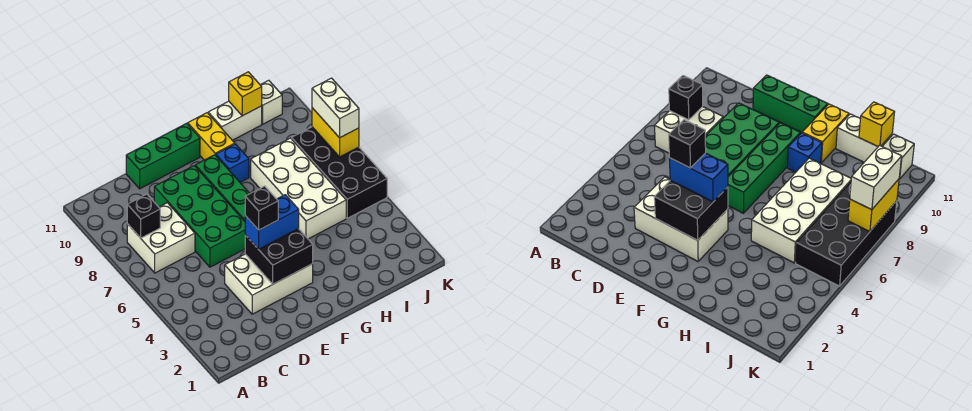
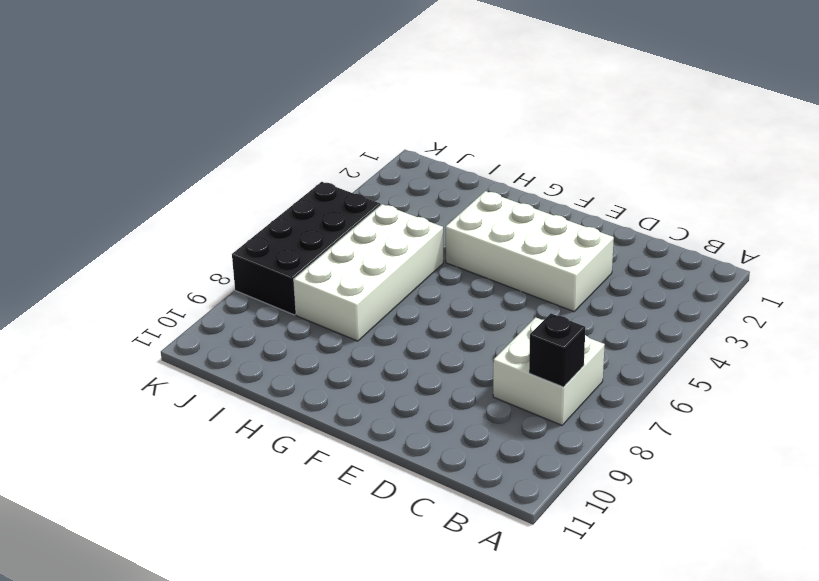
white 2x4 brick [446,191,614,311] -> white 2x3 brick [225,254,313,314]
none -> green 2x4 brick [154,166,245,267]
none -> green 1x3 brick [126,123,200,189]
none -> green 1x4 brick [195,155,250,221]

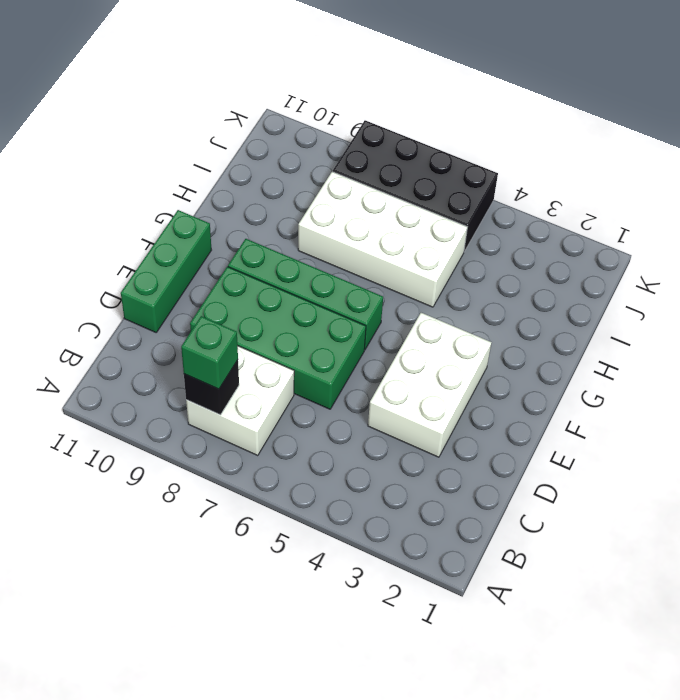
green 1x1 brick [181,316,238,389] -> none
none -> blue 1x1 brick [216,144,249,182]
none -> yellow 1x2 brick [188,113,235,160]
none -> white 1x2 brick [208,101,262,140]

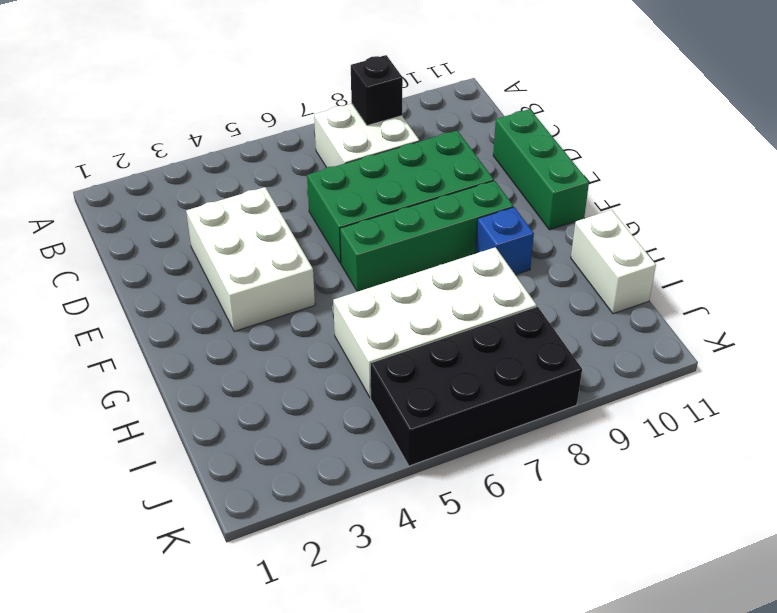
none -> yellow 1x2 brick [188,113,235,160]
none -> white 1x1 brick [261,80,282,124]
none -> black 2x2 brick [245,229,313,284]

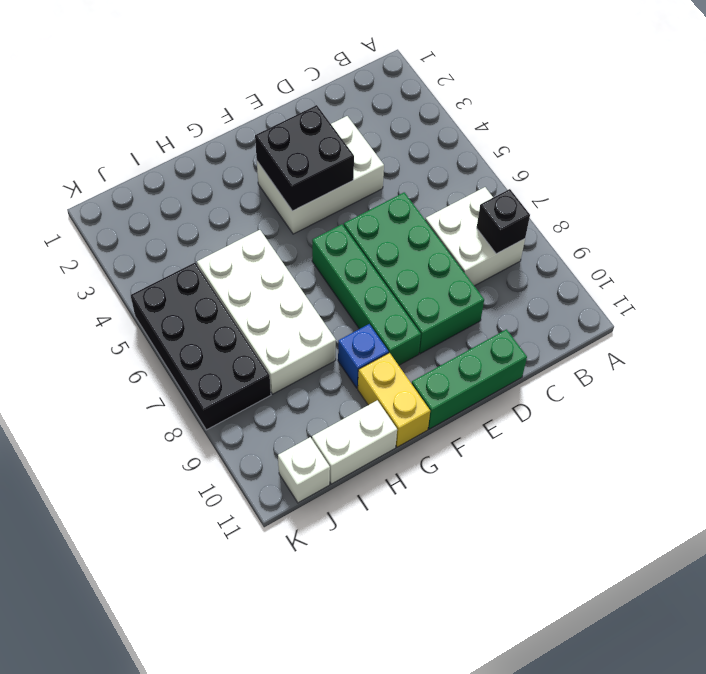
none -> yellow 1x1 brick [229,72,262,116]
none -> yellow 1x2 brick [312,108,359,157]
none -> blue 1x2 brick [245,195,299,249]

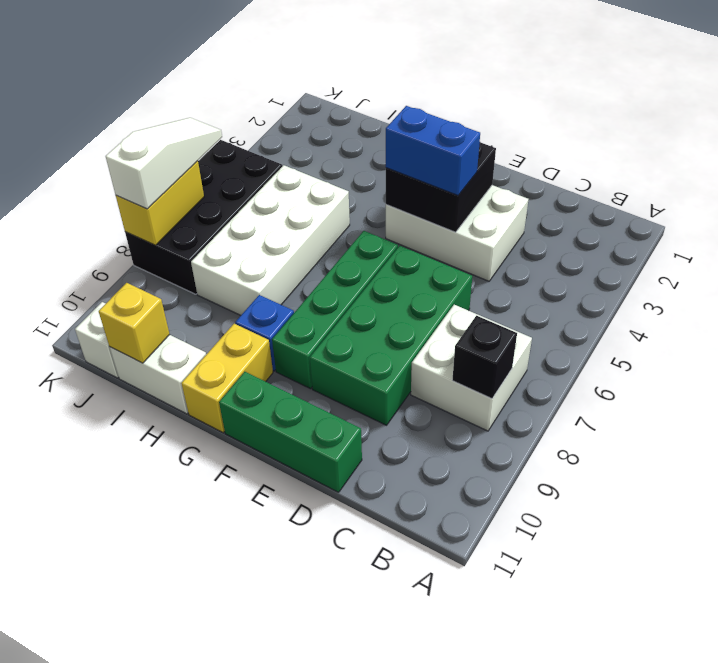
white 1x3 slope [106,118,222,209] -> white 1x2 brick [312,78,359,138]
none -> black 1x1 brick [245,186,278,230]

